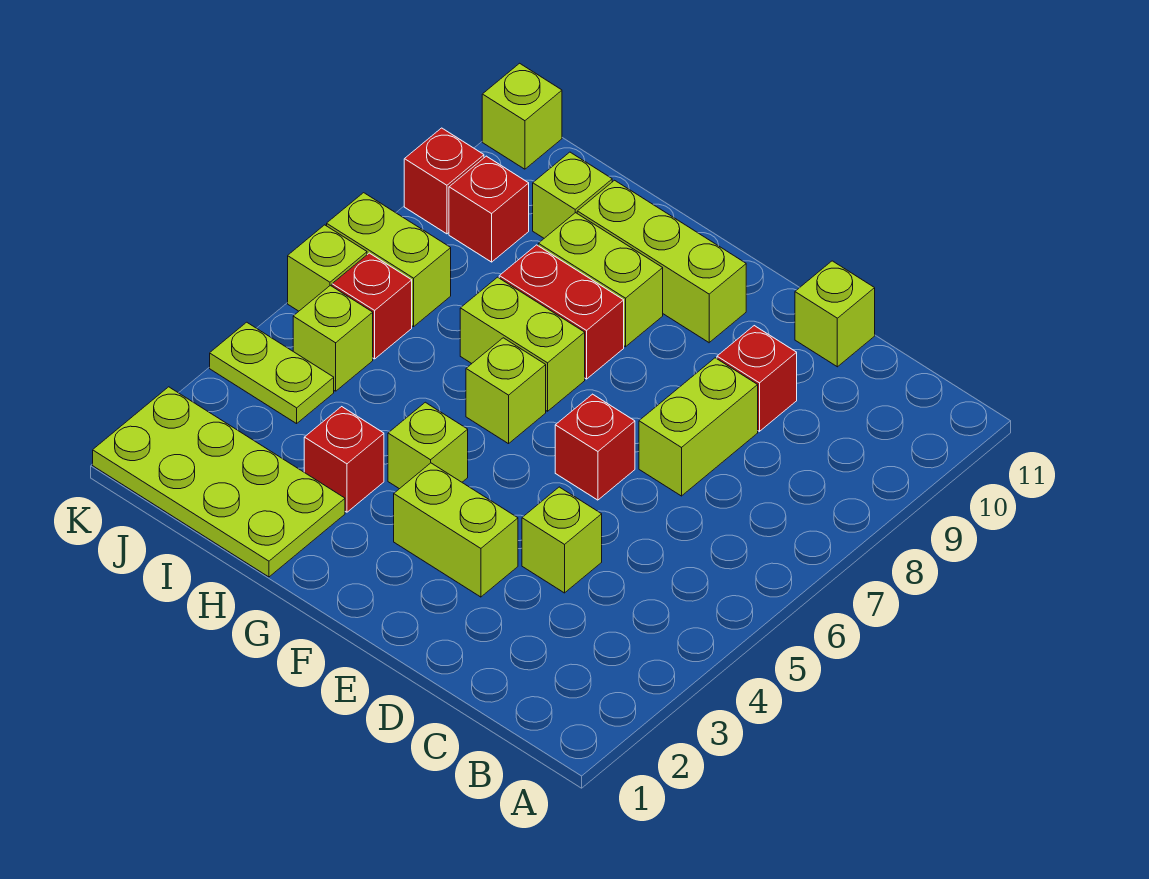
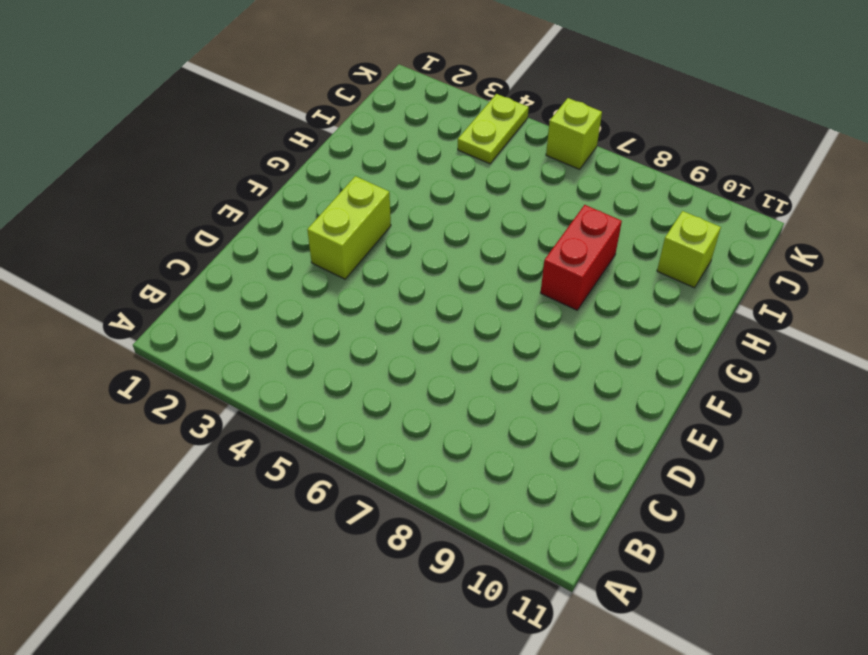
none -> lime 1x1 brick [522,487,602,593]
none -> lime 1x2 brick [639,358,758,496]
none -> red 1x1 brick [717,326,797,431]

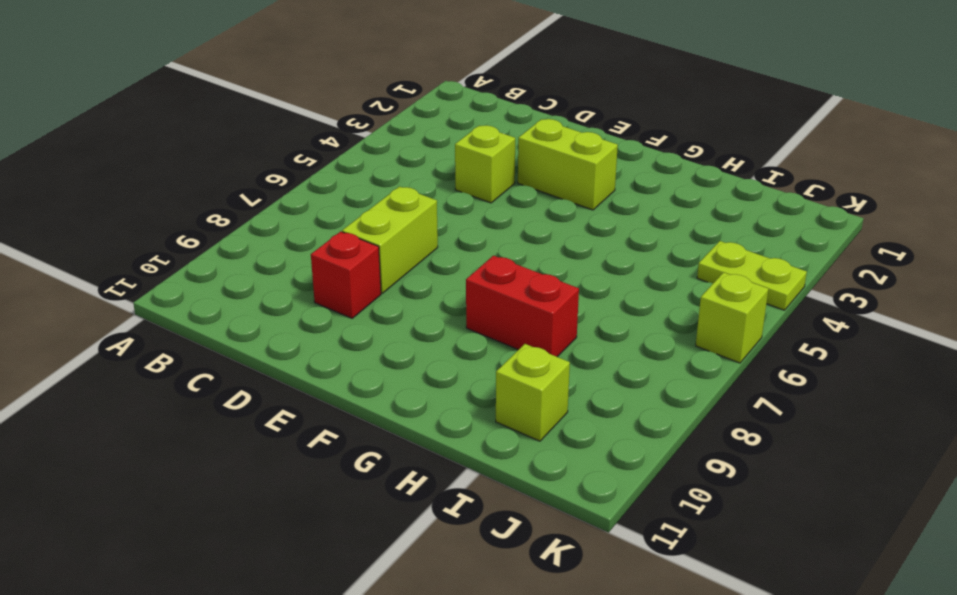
none -> lime 1x1 brick [795,261,875,367]
none -> red 1x1 brick [555,394,635,500]
none -> lime 1x3 brick [577,180,746,343]

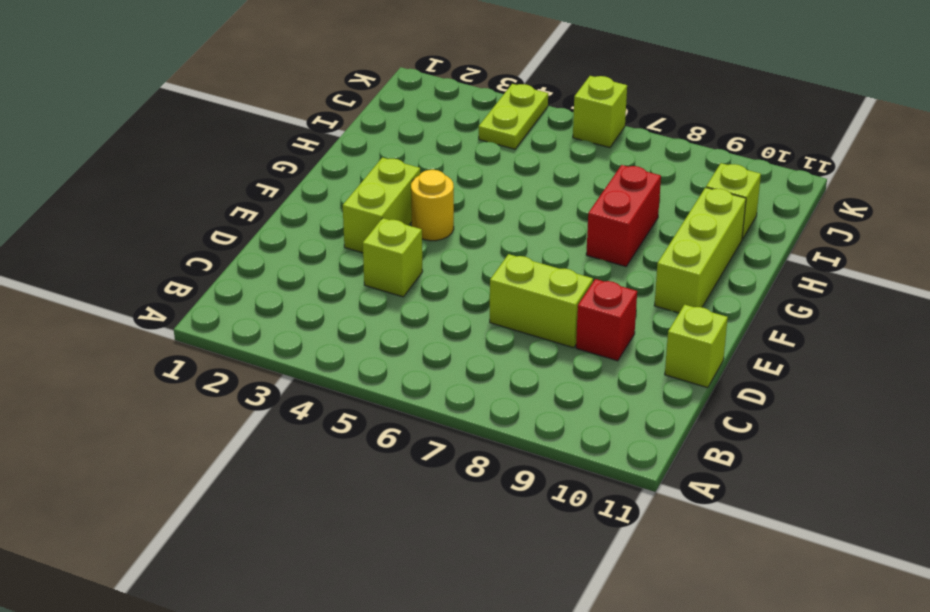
yellow 1x1 round brick [411,170,454,241] -> none
none -> red 1x1 brick [555,394,635,500]
none -> lime 1x1 brick [388,402,468,489]
none -> lime 1x1 brick [466,338,546,444]

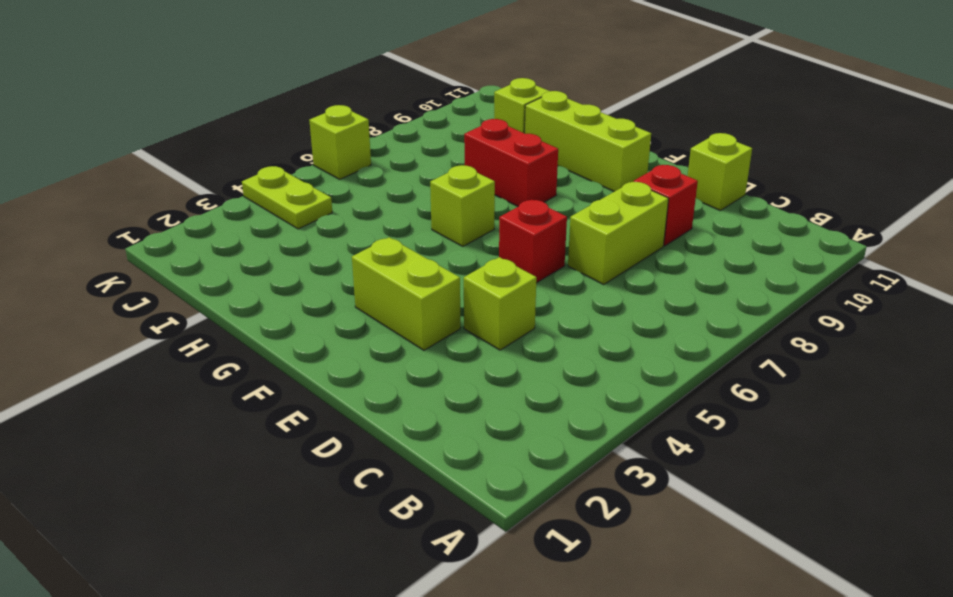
none -> lime 1x1 brick [388,402,468,489]
none -> lime 1x2 brick [460,277,585,411]
none -> lime 1x2 brick [538,213,663,347]

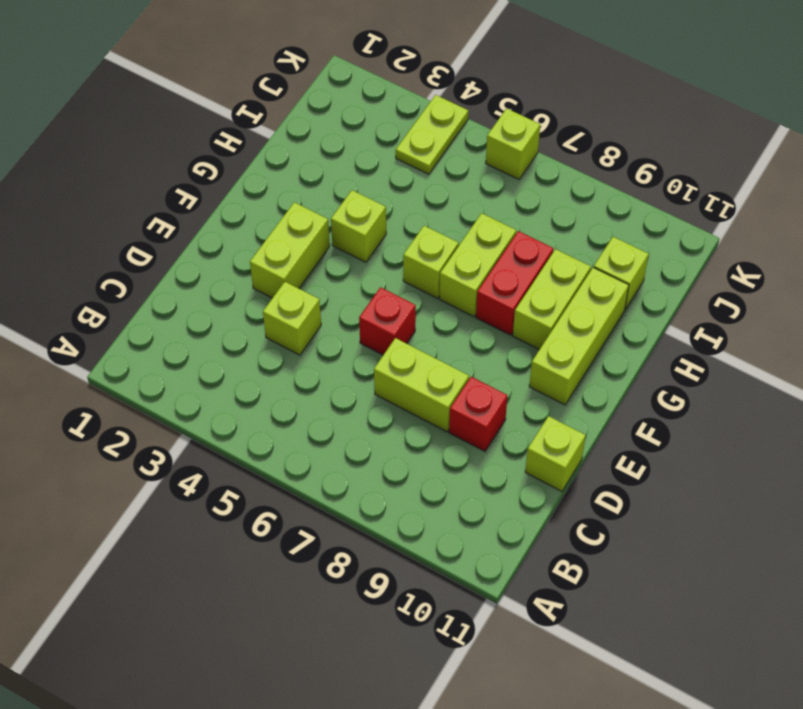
none -> lime 2x4 plate [93,387,345,577]
none -> red 1x1 brick [304,407,384,512]
none -> lime 1x1 brick [293,285,373,391]

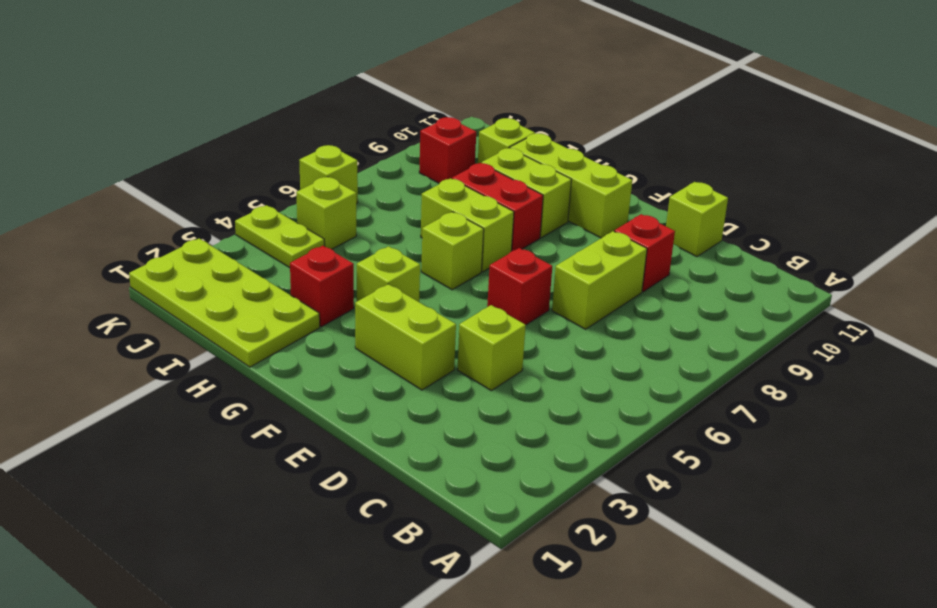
none -> red 1x1 brick [332,253,412,359]
none -> lime 1x2 brick [327,193,451,327]
none -> red 1x1 brick [404,128,484,234]

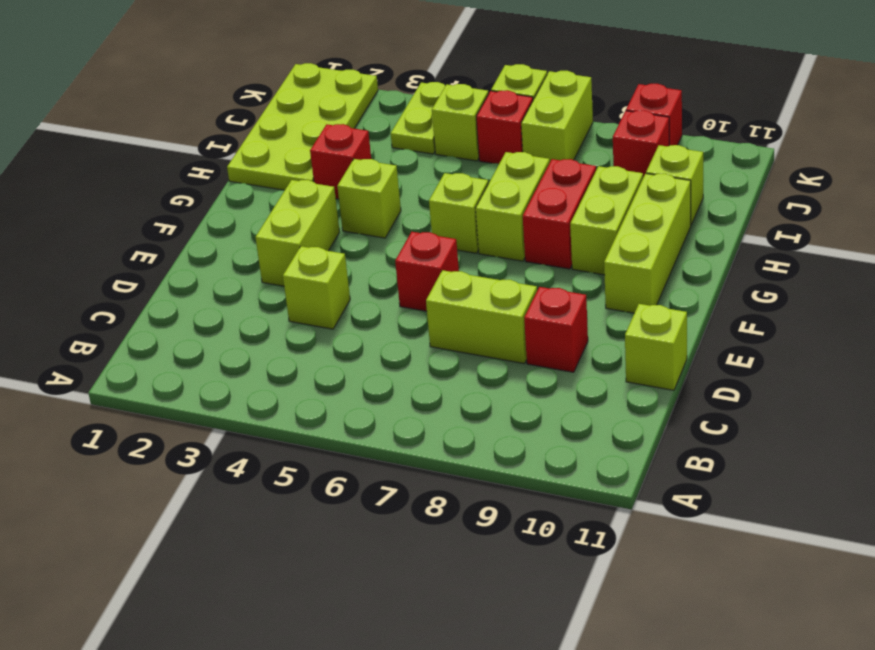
none -> lime 1x1 brick [482,63,562,169]

